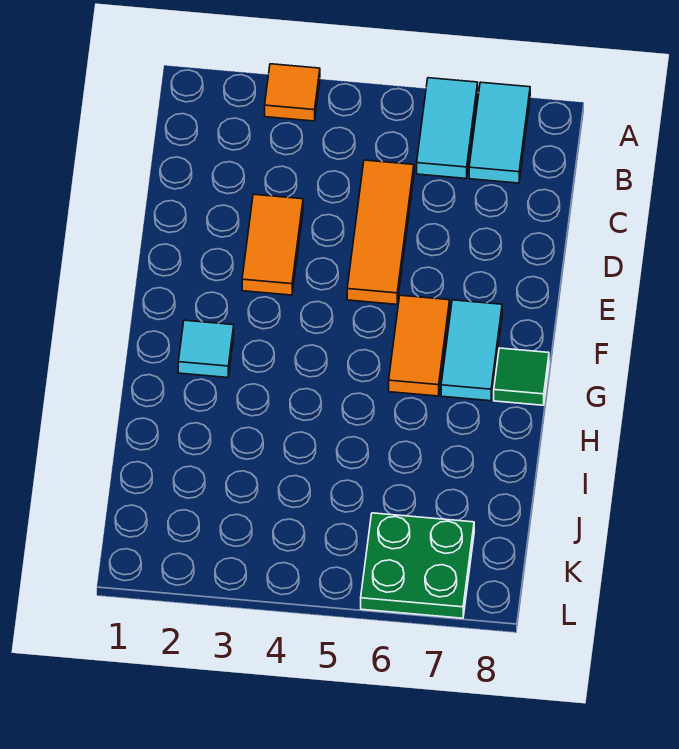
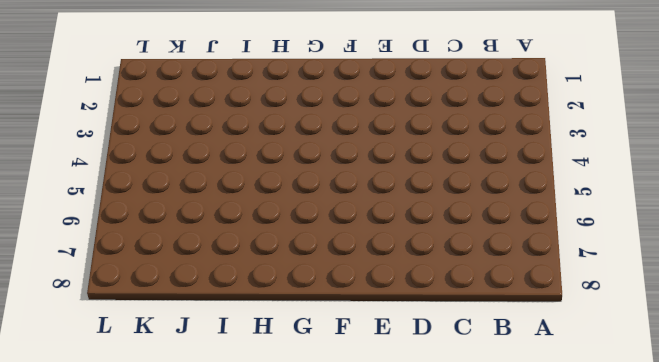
none -> orange 1x1 tile [265,64,320,121]
none -> cyan 1x2 tile [417,78,478,178]

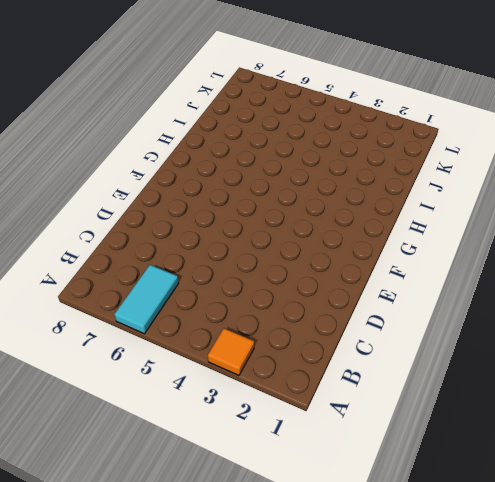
none -> cyan 1x2 tile [469,82,530,183]
none -> orange 1x3 tile [347,160,414,304]

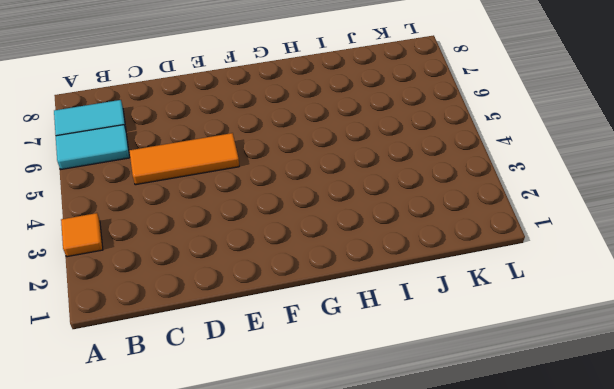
none -> orange 1x2 tile [242,194,303,295]
none -> orange 1x2 tile [389,295,450,396]

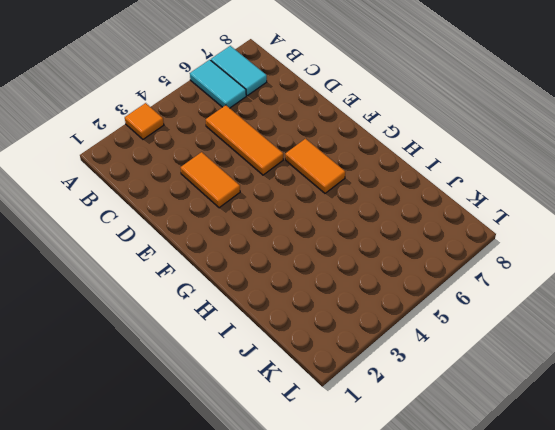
none -> cyan 1x2 tile [441,300,502,401]
none -> cyan 1x1 tile [178,320,234,378]

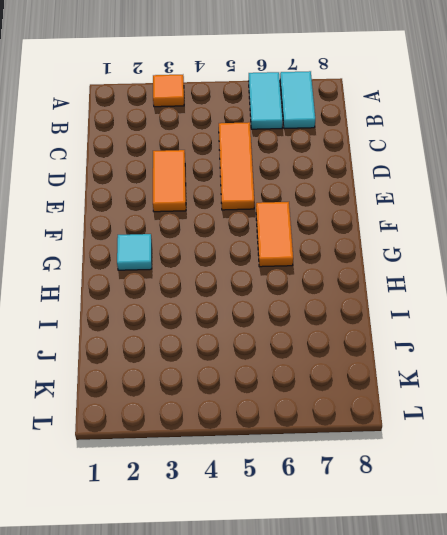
none -> cyan 1x2 tile [441,300,502,401]
none -> green 1x1 tile [494,348,549,405]

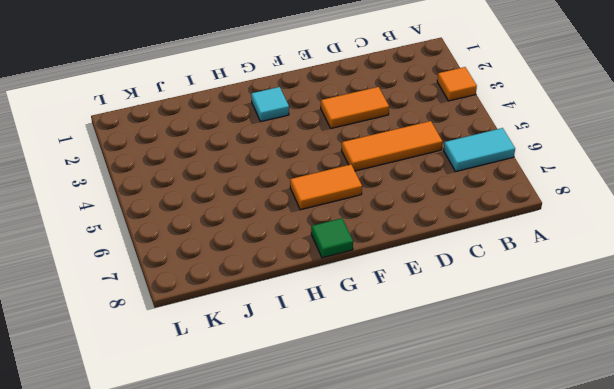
none -> cyan 1x2 tile [469,82,530,183]
none -> cyan 1x2 tile [441,300,502,401]

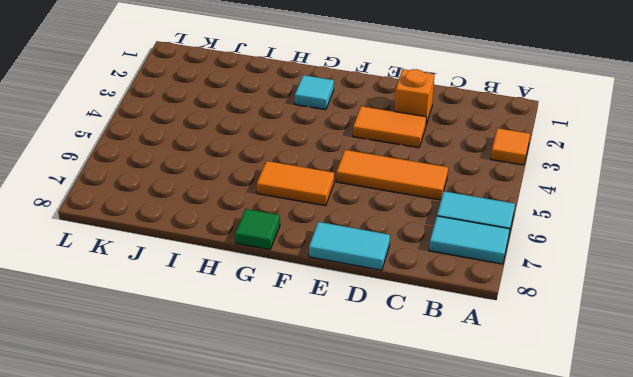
orange 1x1 brick [394,69,435,124] -> none
cyan 1x2 tile [309,222,390,270] -> cyan 1x2 tile moved to [441,300,502,401]
none -> green 2x2 plate [361,513,474,618]

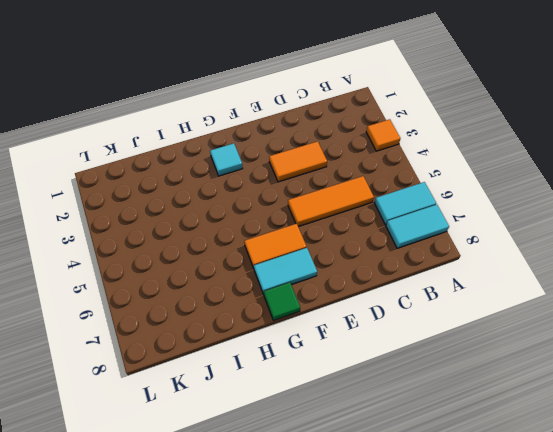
none -> green 2x2 plate [361,513,474,618]

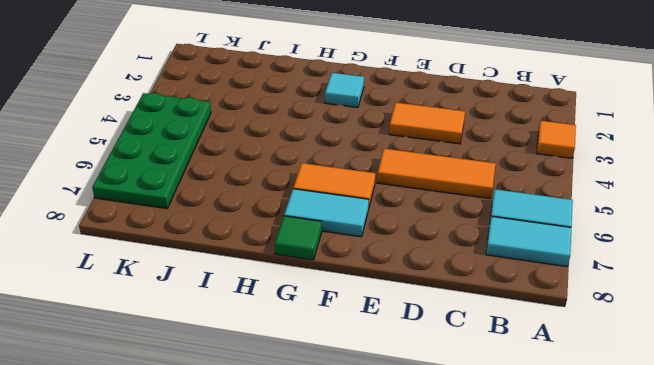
green 2x4 plate [92,93,211,208] -> green 2x2 plate [361,513,474,618]

